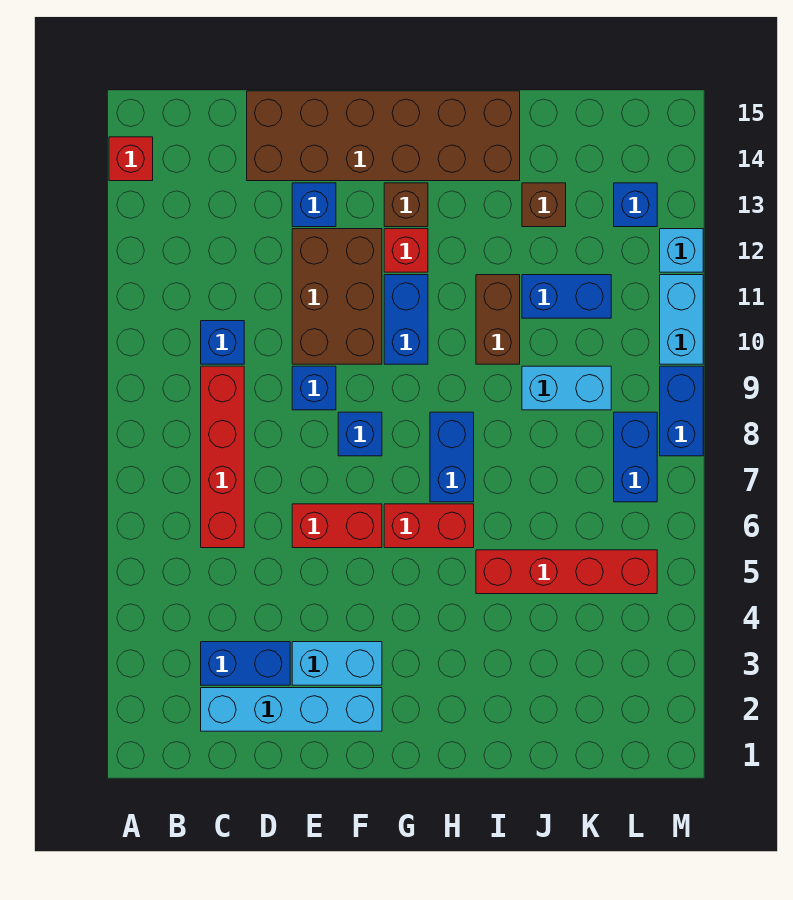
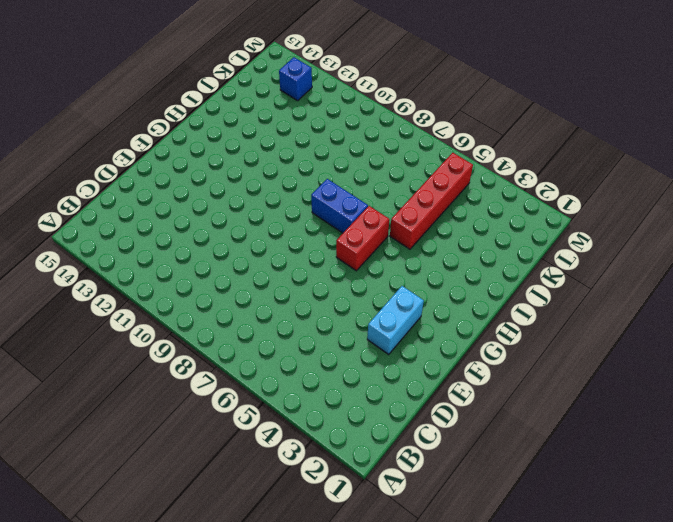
none -> red 1x1 brick [109,137,153,181]
none -> cyan 1x4 brick [201,688,382,731]
none -> blue 1x2 brick [201,642,290,685]

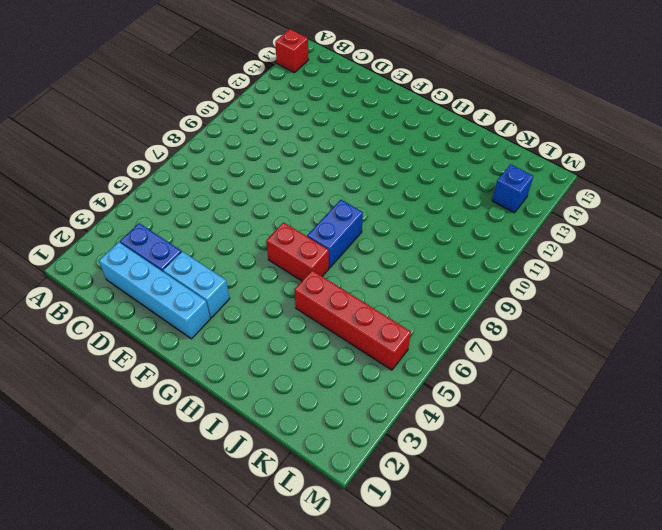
none -> red 1x4 brick [201,366,244,548]
none -> blue 1x1 brick [201,321,244,364]
none -> brown 2x6 brick [247,91,520,181]

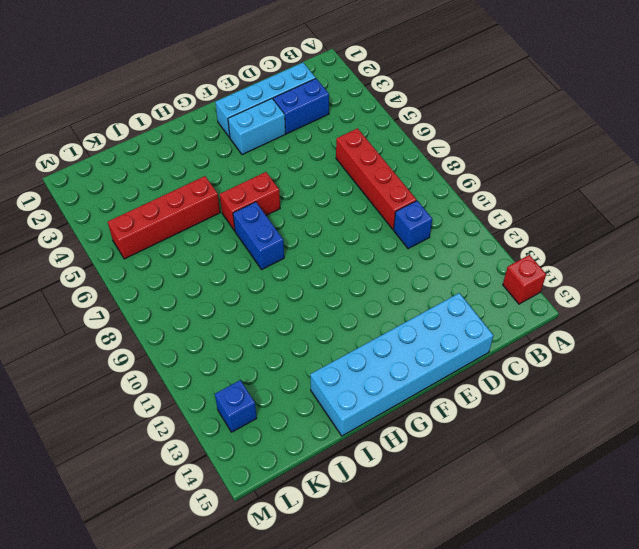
cyan 2x6 brick [310,293,494,436] -> brown 2x6 brick [247,91,520,181]
none -> red 1x2 brick [292,504,382,548]
none -> blue 1x1 brick [292,366,336,410]
none -> brown 2x3 brick [292,229,382,364]

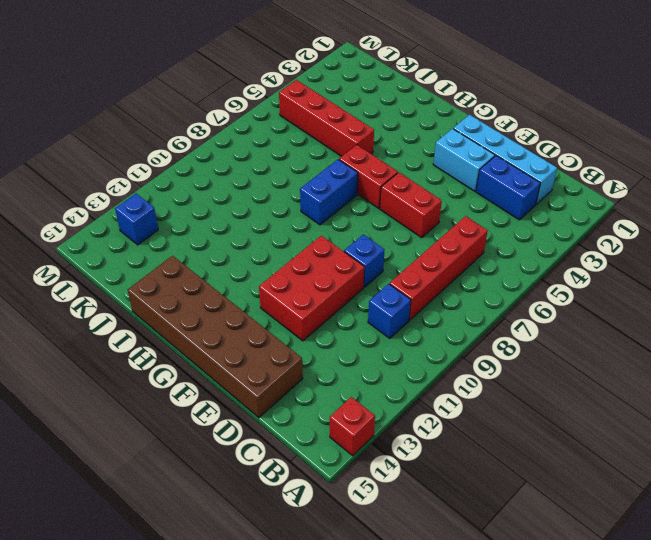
red 2x3 brick [259,236,364,341] -> brown 2x3 brick [292,229,382,364]
none -> blue 1x1 brick [292,183,336,227]
none -> blue 1x1 brick [338,412,382,456]
none -> blue 1x2 brick [384,275,428,364]

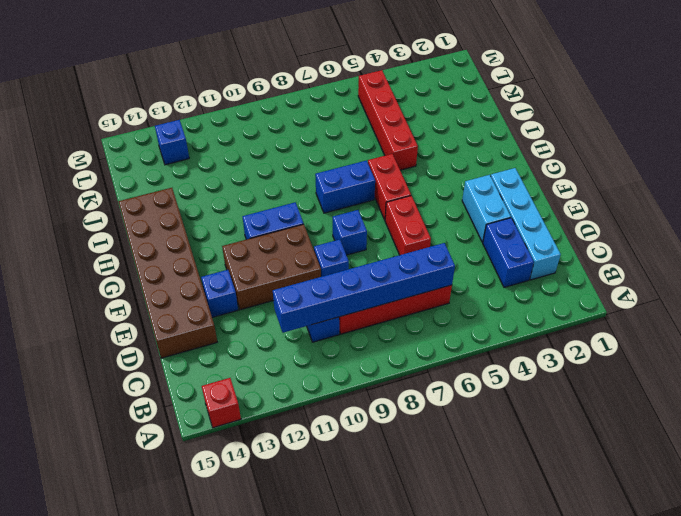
blue 1x6 brick [273,243,455,333] -> none
none -> red 1x1 brick [384,229,428,272]
none -> brown 1x1 brick [384,183,428,227]
none -> brown 1x2 brick [476,275,520,364]

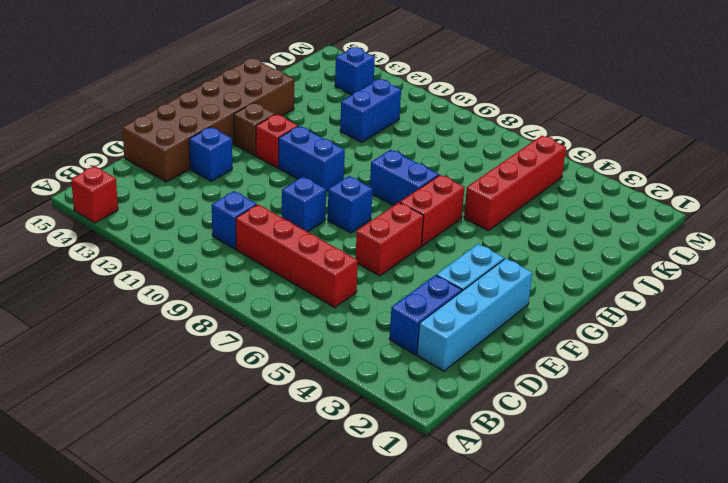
none -> brown 2x3 brick [292,229,382,364]
none -> brown 1x2 brick [476,275,520,364]
none -> cyan 1x2 brick [522,366,611,410]

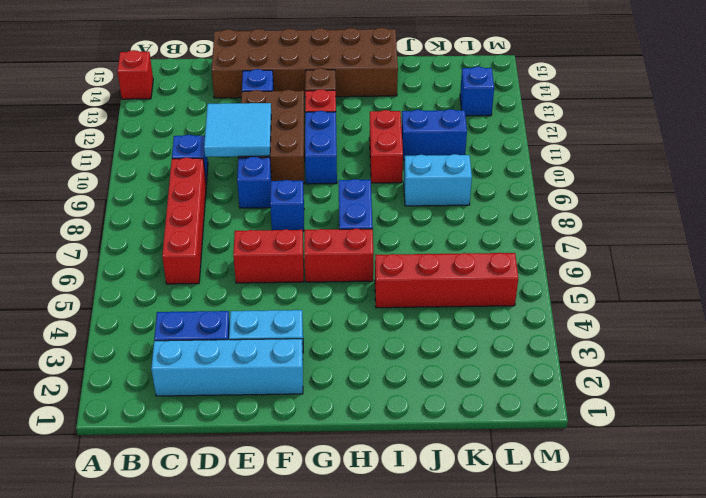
cyan 2x2 tile [204,103,271,157] -> none
red 1x2 brick [369,110,403,183] -> brown 1x2 brick [476,275,520,364]
none -> brown 1x1 brick [522,183,566,227]
none -> blue 1x2 brick [614,412,657,502]
none -> blue 1x2 brick [660,366,703,456]

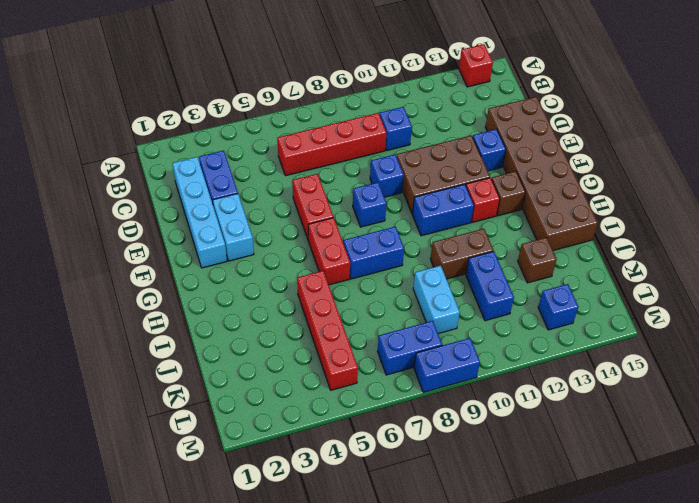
none -> cyan 1x2 brick [660,275,703,364]
none -> cyan 1x1 brick [660,229,703,272]

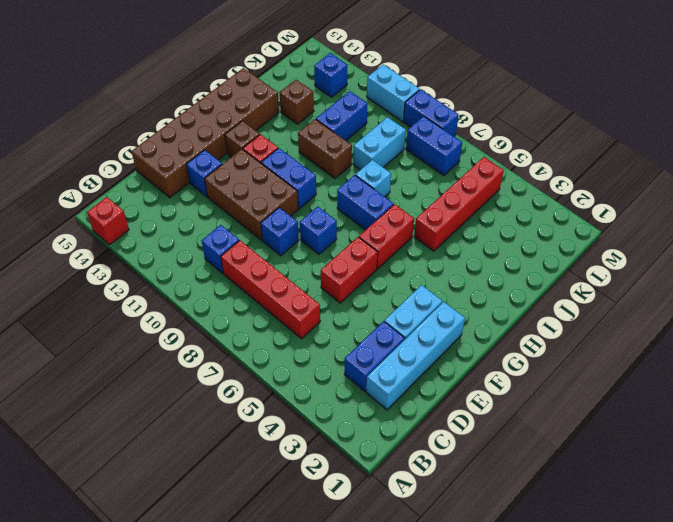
cyan 1x1 brick [355,160,391,197] -> cyan 1x1 brick moved to [660,229,703,272]

